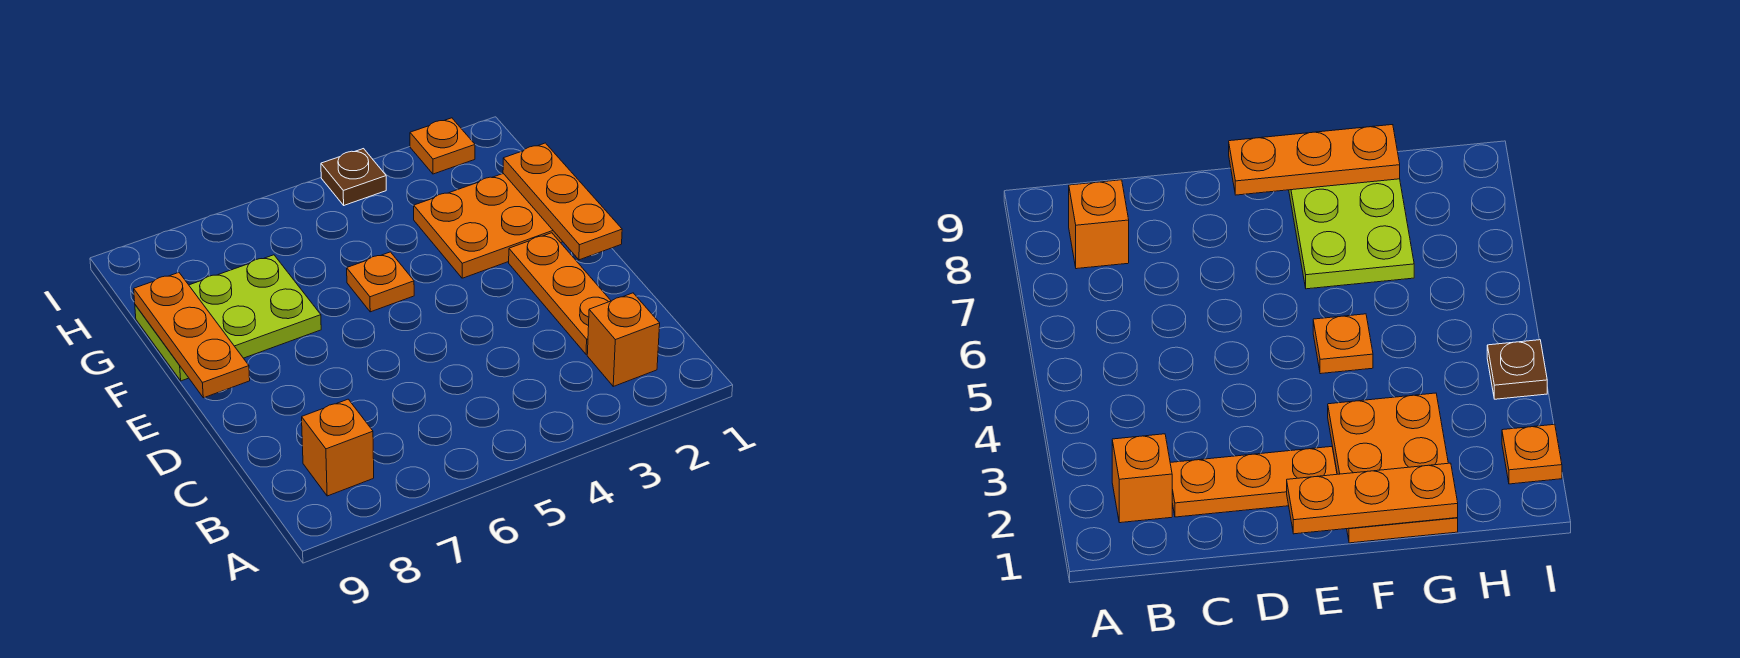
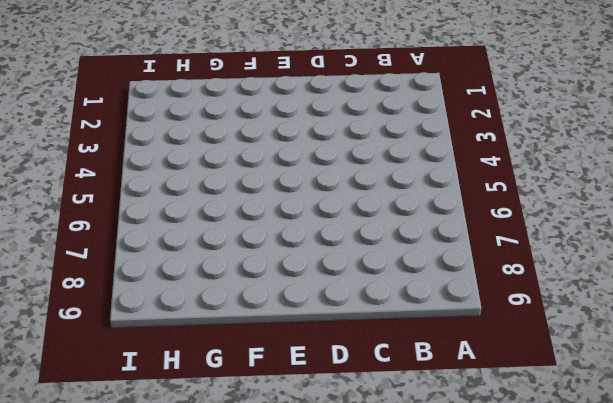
none -> orange 1x1 brick [587,293,660,386]
none -> orange 1x1 brick [302,399,374,496]

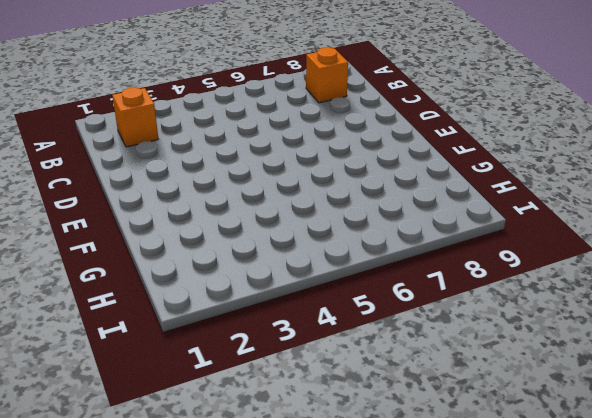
none -> orange 1x3 plate [509,233,611,354]
none -> orange 2x3 plate [414,173,563,278]

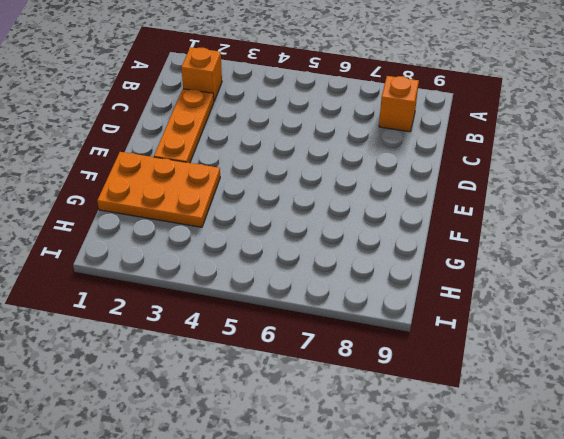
none -> orange 1x1 plate [347,252,414,312]
none -> lime 2x3 plate [135,255,321,381]

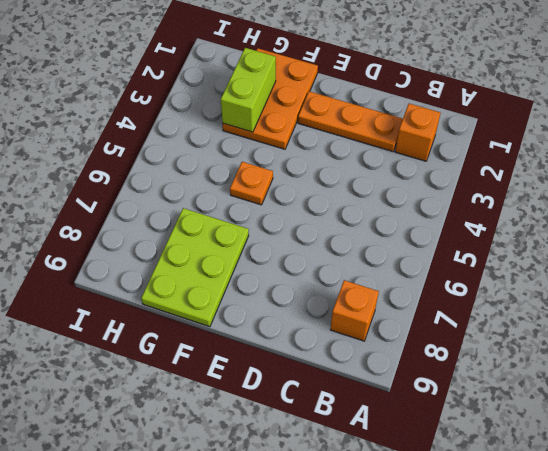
lime 1x2 brick [221,48,276,132] -> none
none -> orange 1x1 plate [410,118,475,174]
none -> brown 1x1 plate [321,149,386,205]

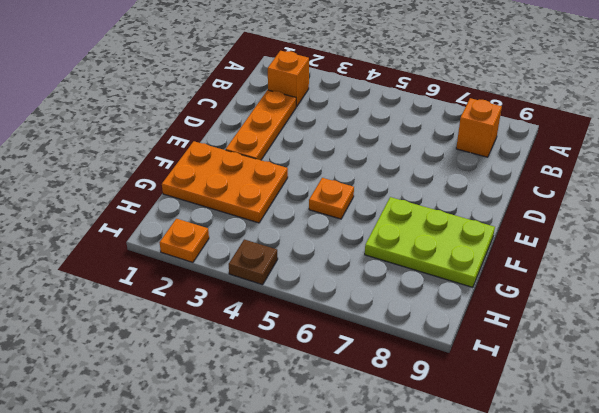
none -> orange 1x3 plate [503,143,622,260]
none -> orange 1x3 plate [134,273,250,398]

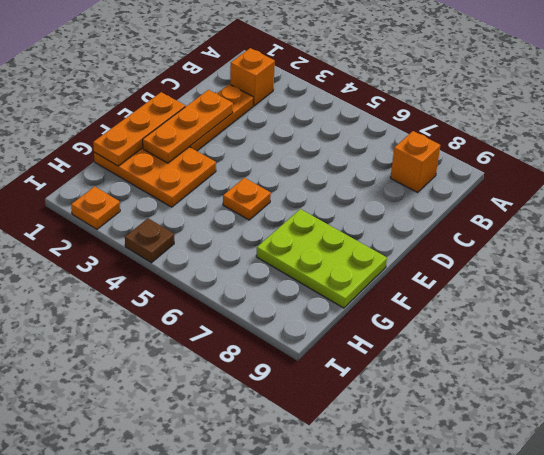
orange 1x3 plate [143,90,233,163] -> orange 1x3 plate moved to [134,273,250,398]

